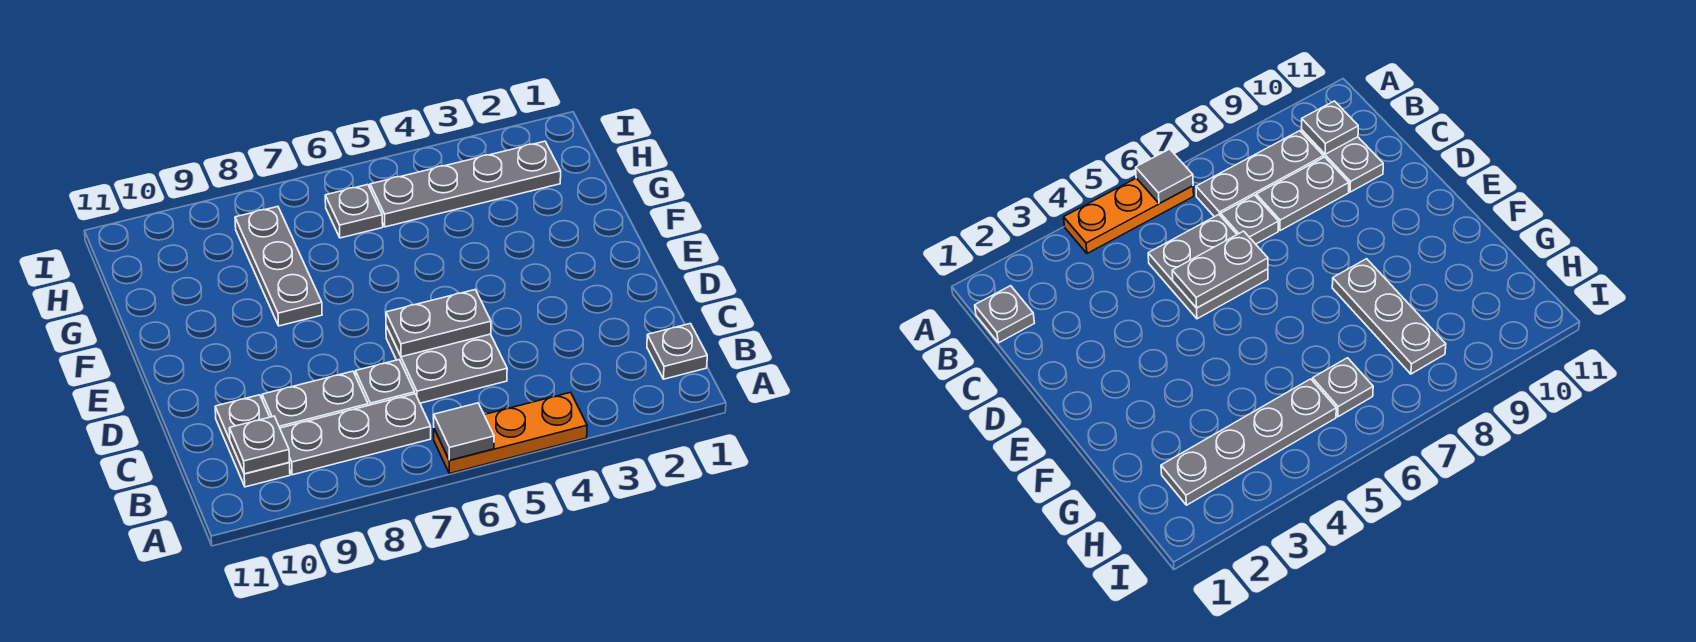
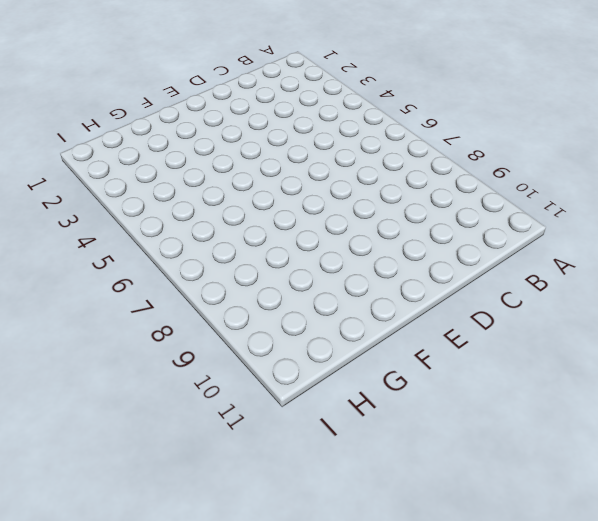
none -> orange 1x3 plate [434,392,587,474]
none -> grey 1x1 plate [647,324,707,379]
none -> grey 1x3 plate [280,394,431,475]

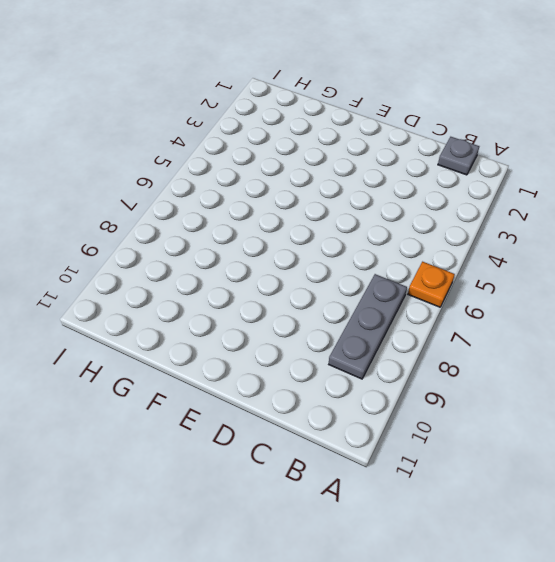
orange 1x1 plate [408,262,455,307] -> orange 1x3 plate [434,392,587,474]
none -> grey 1x2 plate [215,395,290,487]
none -> grey 2x2 plate [386,326,507,403]
none -> grey 1x1 plate [355,360,415,406]

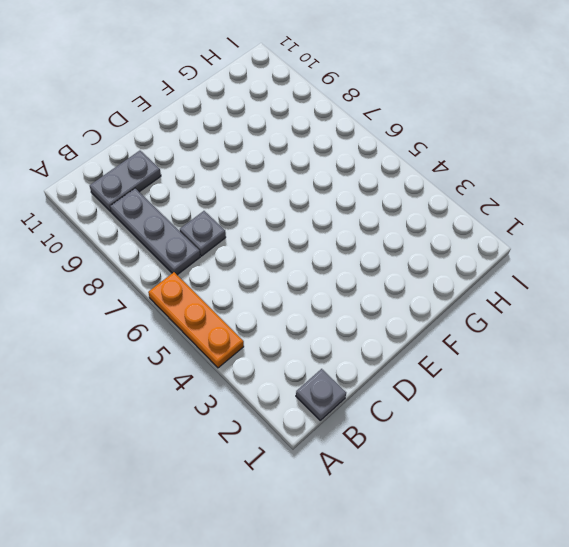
none -> grey 2x2 plate [386,326,507,403]
none -> grey 1x2 plate [262,371,368,428]
none -> grey 1x3 plate [235,207,322,326]

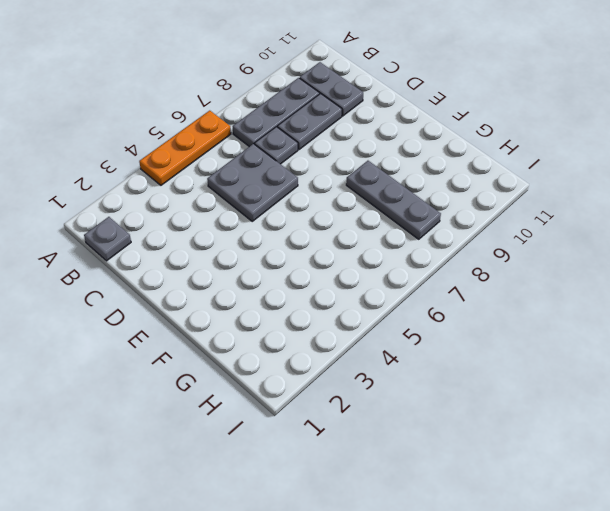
none -> grey 1x4 plate [370,141,561,227]
none -> grey 1x1 plate [325,185,383,238]
none -> grey 1x1 tile [434,403,494,460]

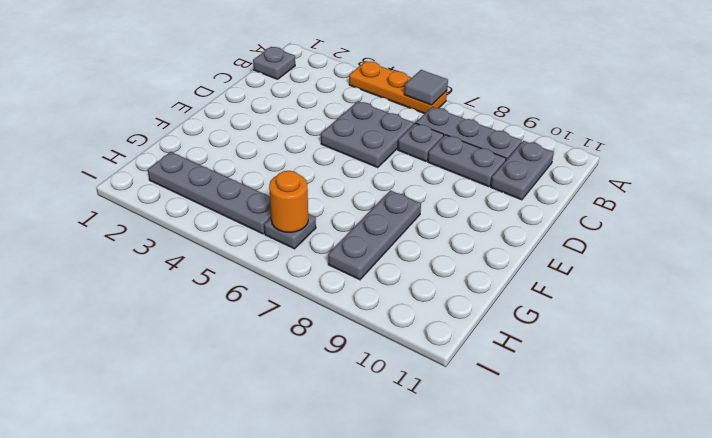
orange 1x1 round brick [269,171,308,233] -> none
none -> grey 1x1 plate [229,416,289,474]
none -> grey 1x2 plate [386,290,491,357]

